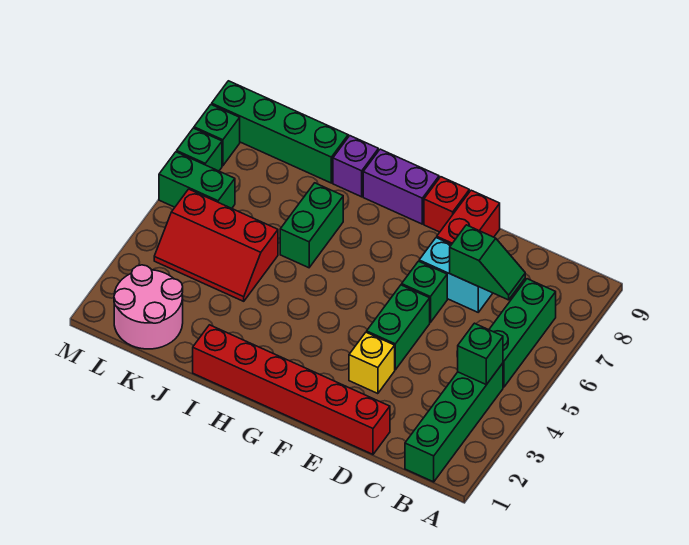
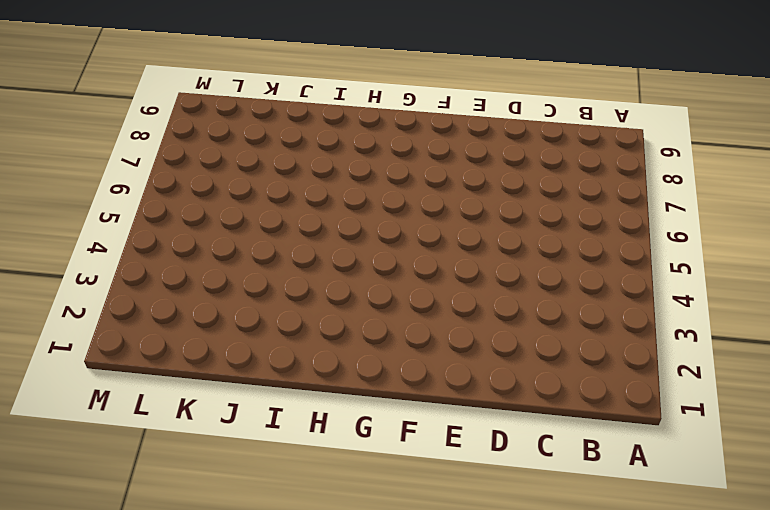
none -> green 1x4 brick [405,363,503,482]
none -> green 1x3 brick [489,279,556,387]
none -> red 1x6 brick [193,325,390,454]

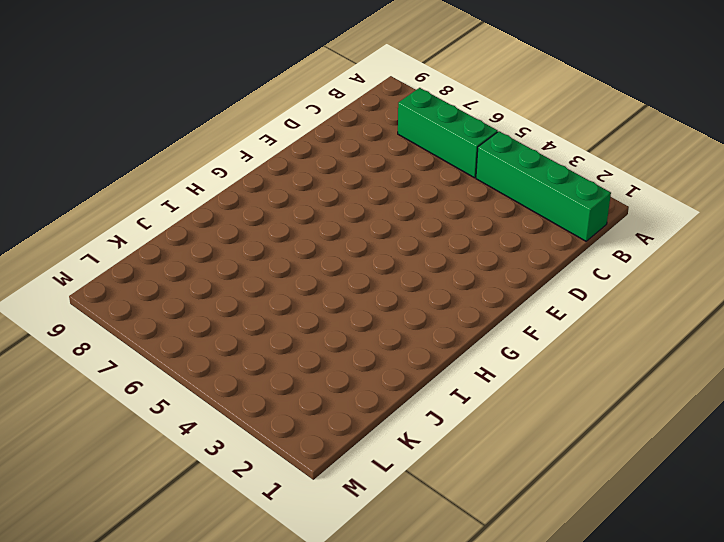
none -> red 1x6 brick [193,325,390,454]
none -> cyan 1x2 brick [419,238,493,312]
none -> yellow 1x1 brick [349,332,395,394]

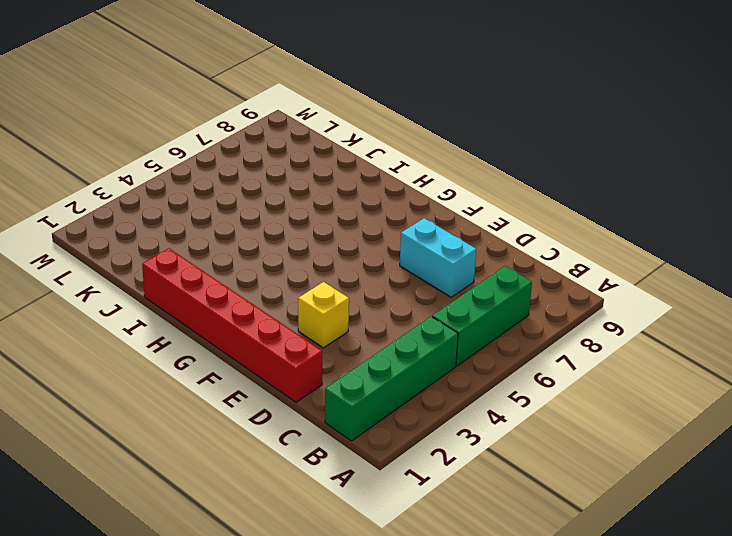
none -> green 1x2 brick [367,285,430,370]
none -> green 1x1 brick [402,261,447,323]
none -> red 1x2 brick [437,190,500,245]

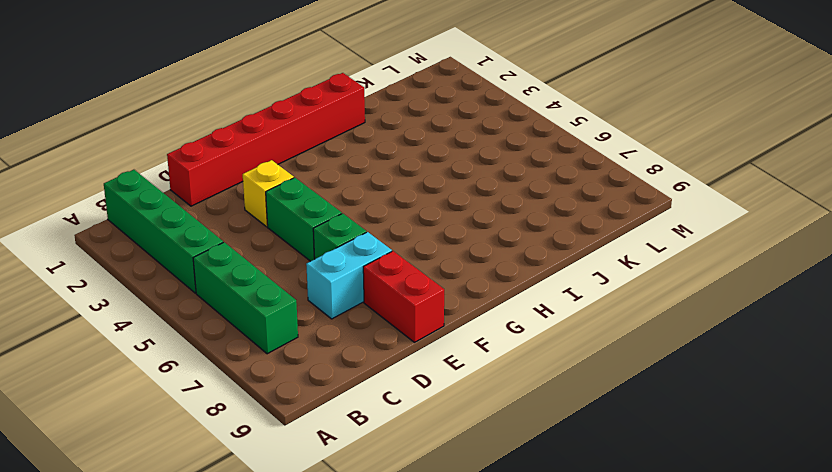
none -> red 1x1 brick [424,177,469,232]
none -> purple 1x2 brick [363,149,439,224]
none -> green 1x2 brick [280,183,343,268]

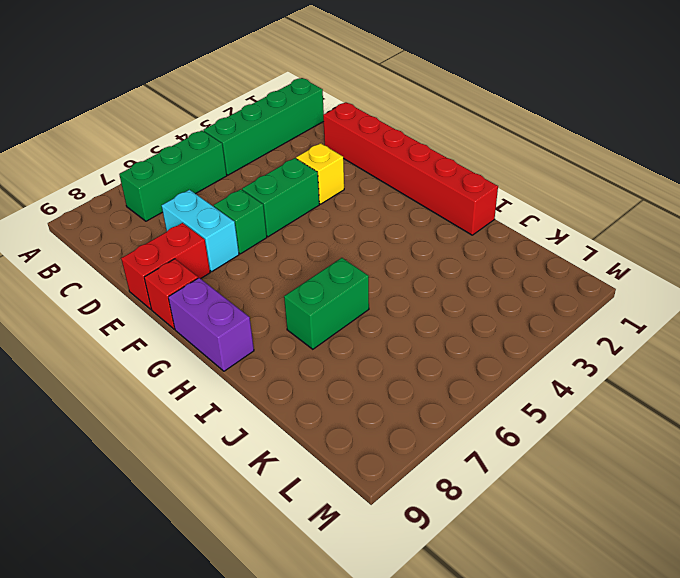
none -> purple 1x1 brick [333,136,378,197]
none -> red 2x3 slope [154,189,278,301]
none -> green 1x4 brick [212,81,348,183]

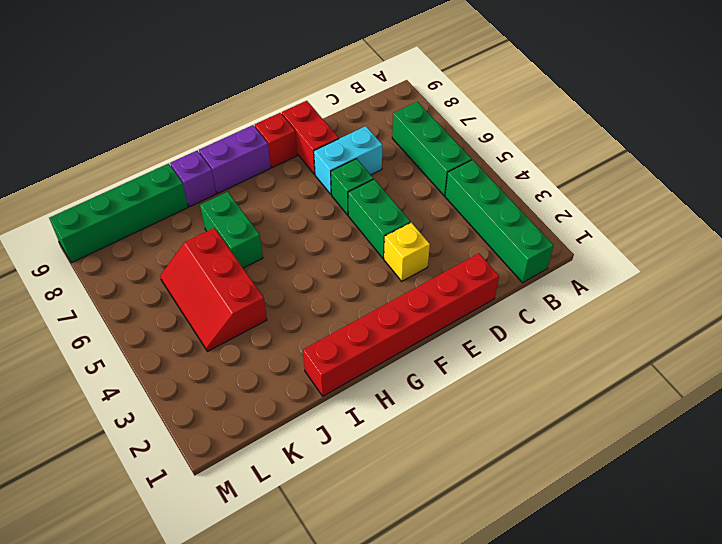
red 2x3 slope [160,228,267,352] -> red 2x3 slope turned to [154,189,278,301]
none -> pink 2x2 round brick [114,265,183,349]
none -> green 1x2 brick [159,152,235,208]
none -> green 1x1 brick [177,128,222,171]

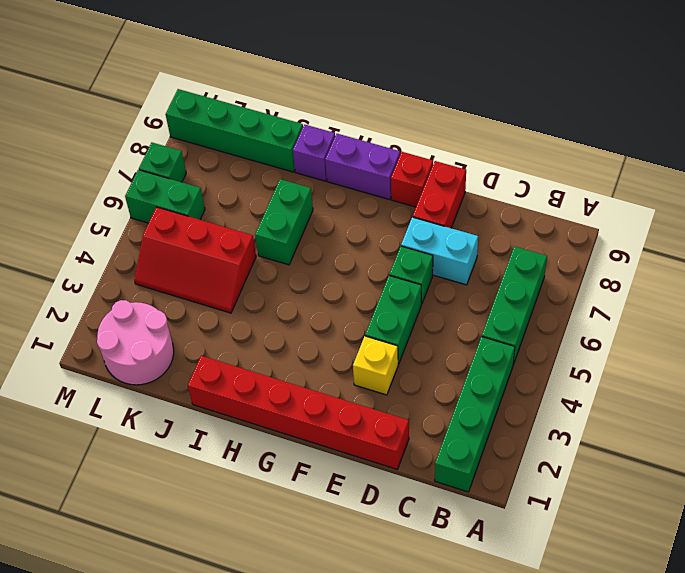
none -> green 1x1 brick [194,105,240,166]
none -> green 1x1 brick [458,323,503,385]
none -> green 1x2 slope [450,225,525,300]

